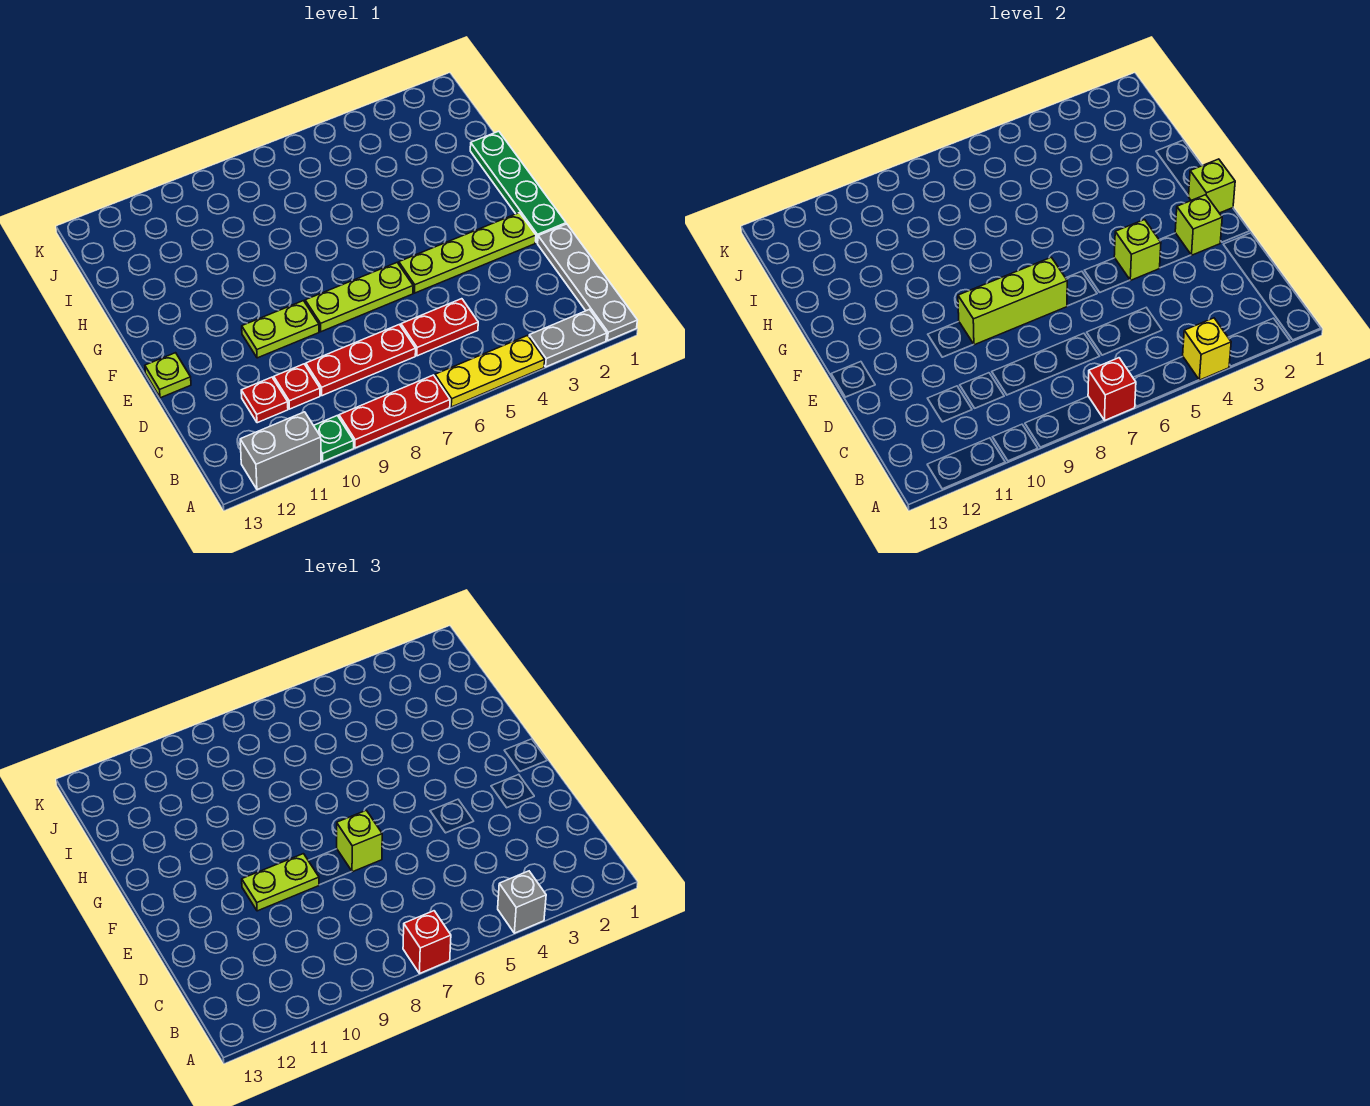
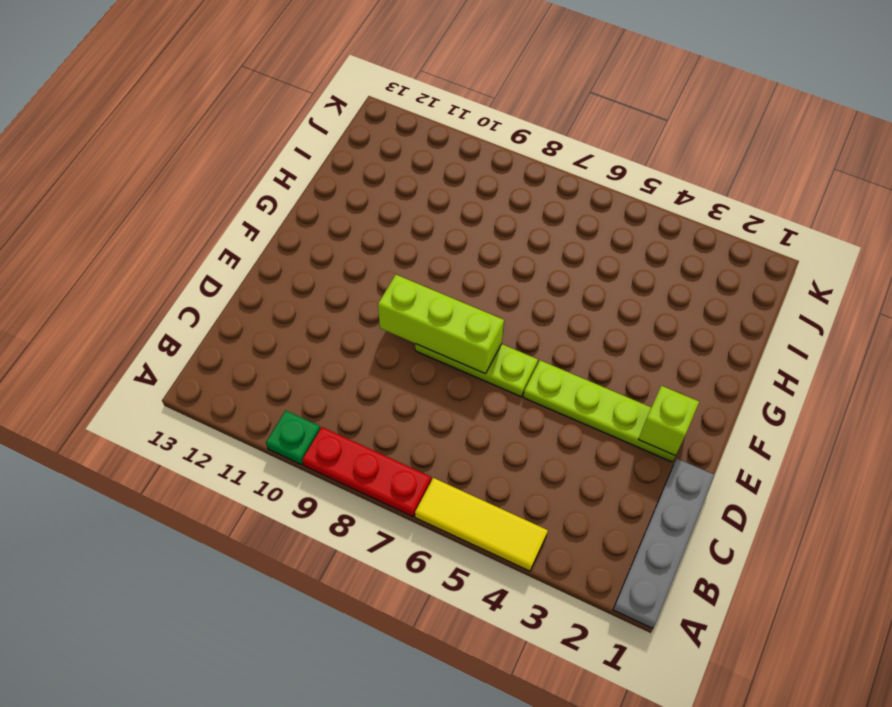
yellow 1x3 tile [415,478,548,571] -> yellow 1x3 plate [435,335,545,407]
none -> grey 1x2 plate [529,309,607,367]
none -> grey 1x2 brick [240,412,321,490]
none -> red 1x2 plate [401,299,478,356]

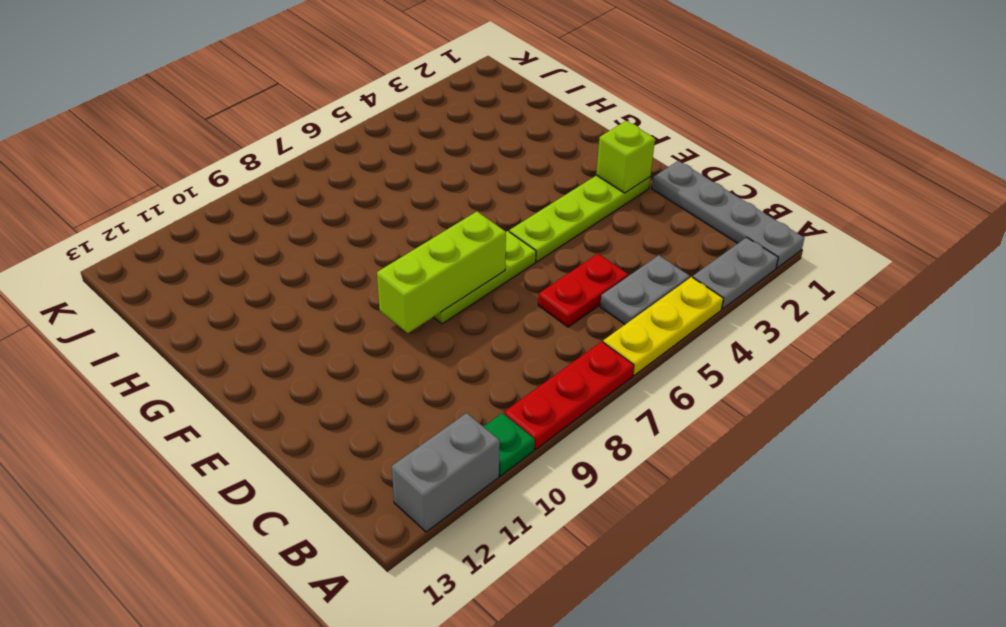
grey 1x2 plate [600,255,690,324] -> none
none -> red 1x3 plate [306,324,416,396]
none -> red 1x1 plate [274,364,320,409]
none -> red 1x1 plate [241,377,288,423]

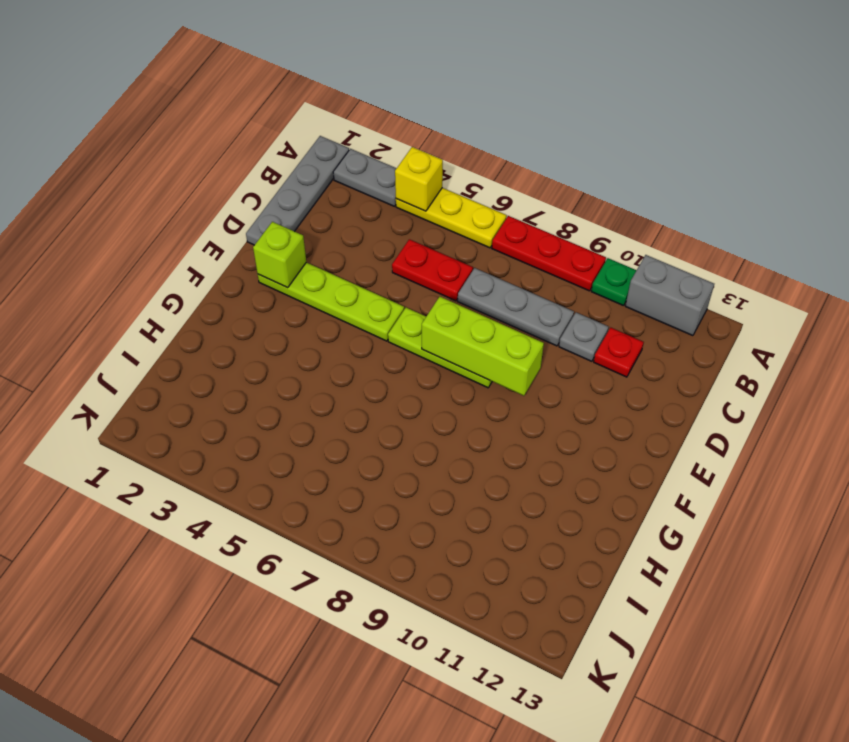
grey 1x3 plate [458,268,574,346] -> red 1x3 plate [306,324,416,396]
grey 1x1 plate [559,312,608,361] -> red 1x1 plate [274,364,320,409]
none -> green 1x4 plate [470,131,566,243]
none -> lime 1x2 plate [242,301,319,358]
none -> lime 1x1 plate [145,353,191,398]

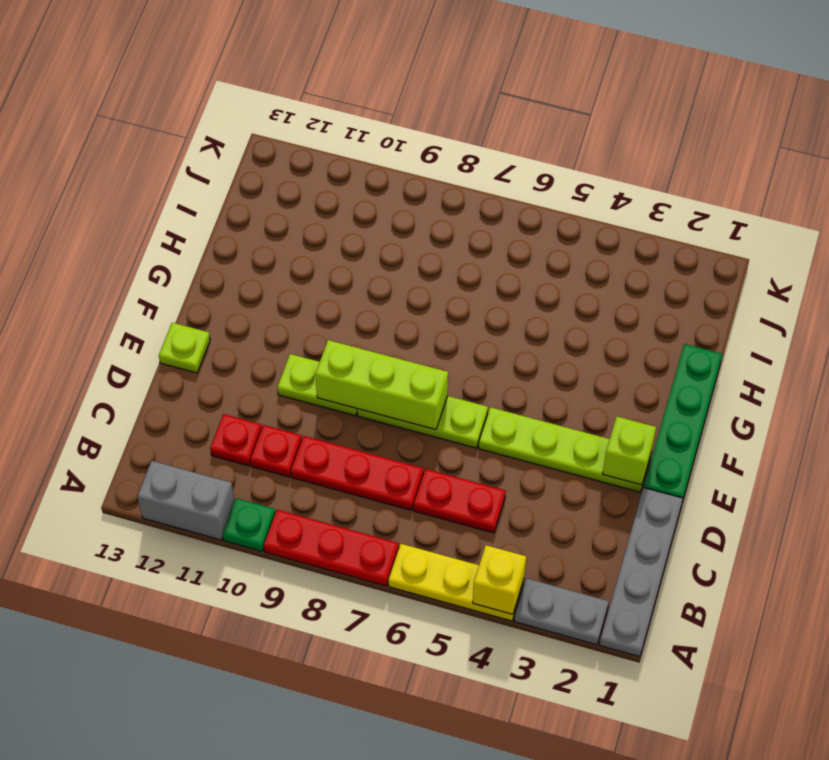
none -> red 1x1 brick [1088,358,1136,421]
none -> lime 1x1 brick [1114,220,1161,280]
none -> lime 1x1 brick [1189,159,1235,213]

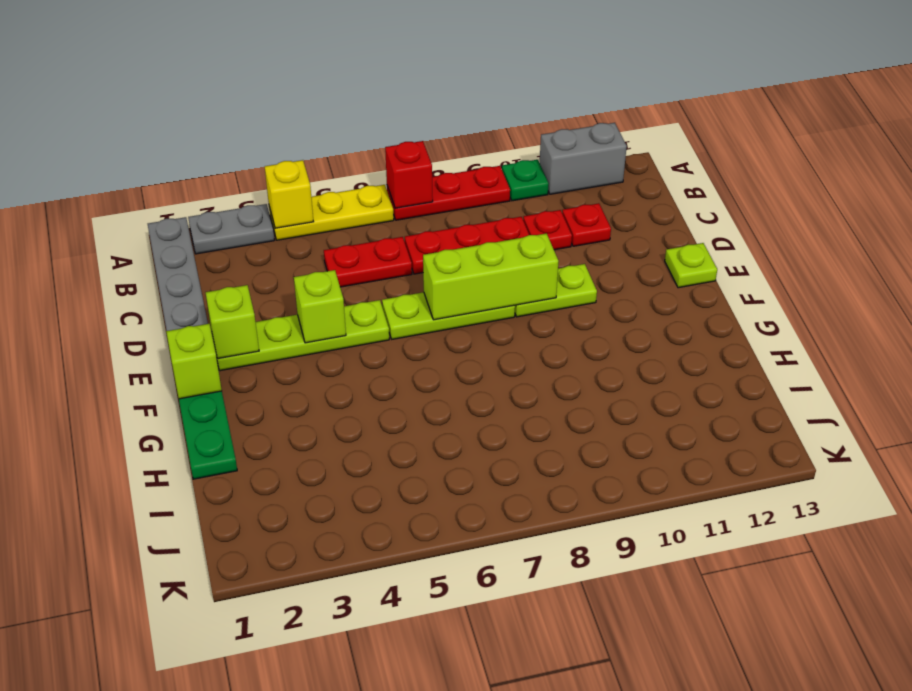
none -> grey 1x1 brick [498,871,546,933]
none -> red 1x1 brick [403,911,451,974]
none -> lime 1x1 brick [337,810,382,872]

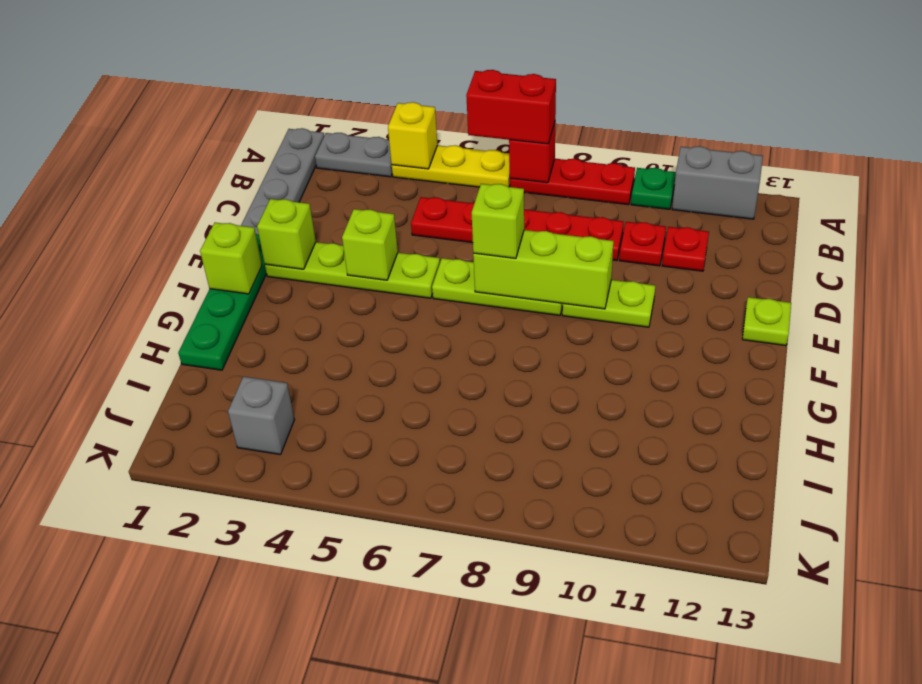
red 1x2 brick [466,70,556,144] -> red 1x1 brick [403,911,451,974]
grey 1x1 brick [228,376,295,455] -> grey 1x1 brick moved to [498,871,546,933]
none -> lime 1x2 plate [242,854,319,911]

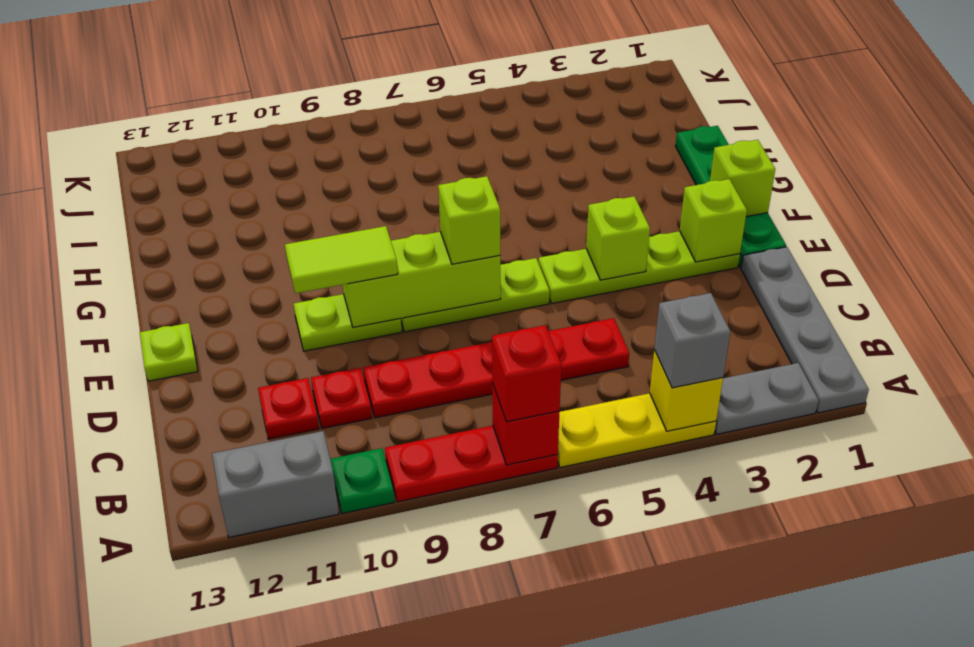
lime 1x2 tile [285,226,398,293] -> lime 1x2 plate [242,854,319,911]

